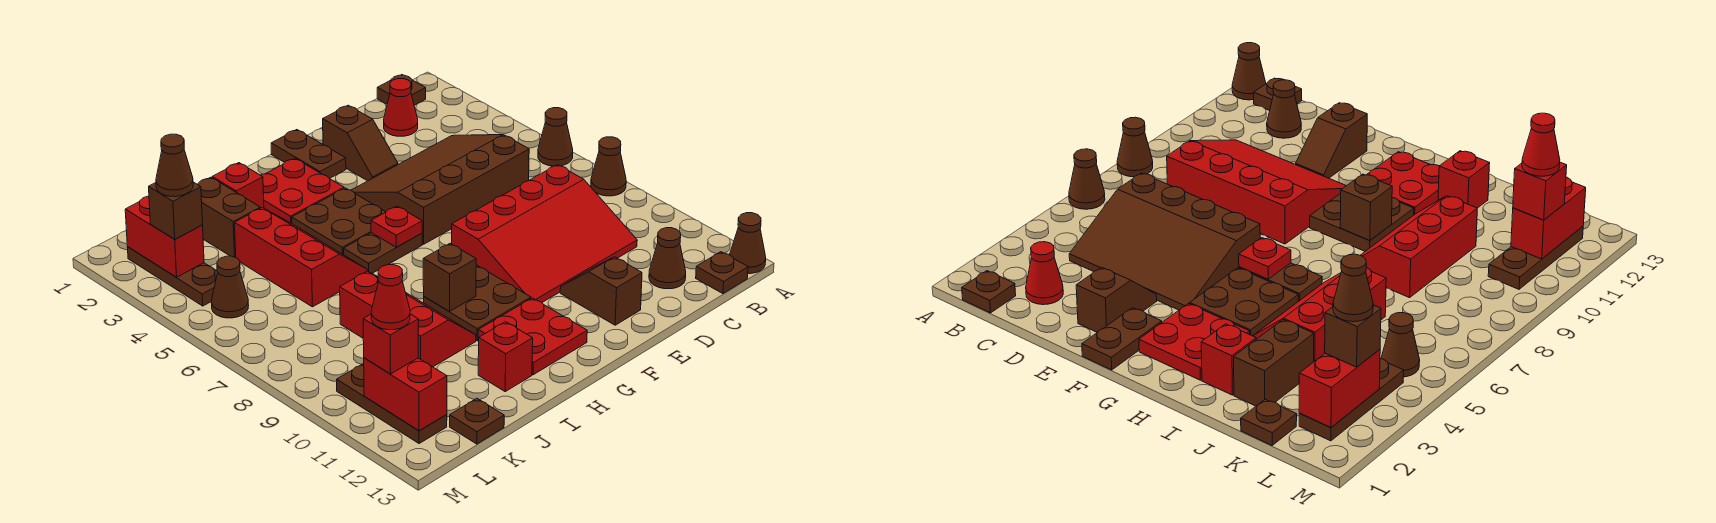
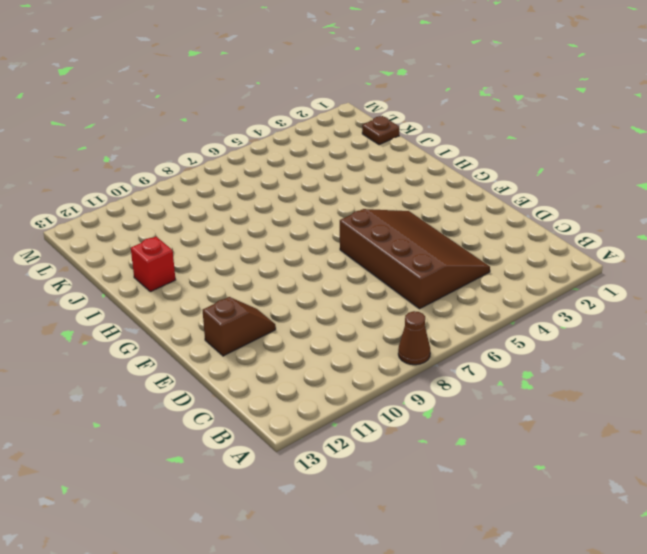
none -> brown 1x1 cone [538,108,573,166]
none -> brown 1x1 cone [730,213,766,274]
none -> brown 1x1 plate [377,75,426,105]
none -> brown 1x1 plate [696,252,748,294]

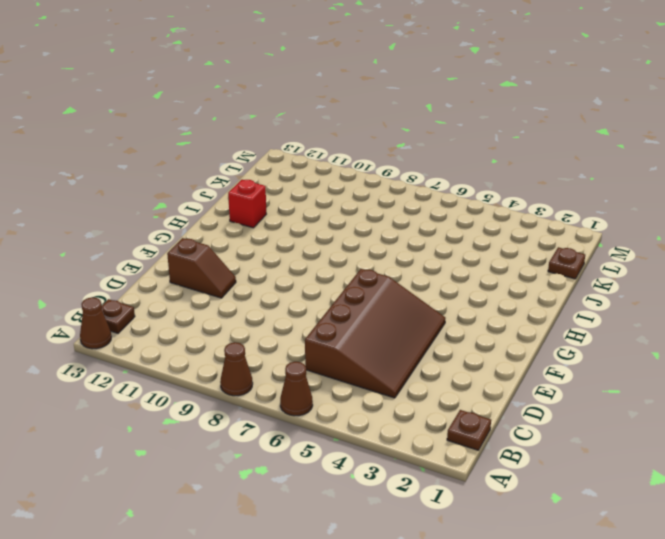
none -> red 1x1 cone [384,79,418,136]
none -> red 3x4 slope [452,165,637,302]
none -> brown 1x1 cone [649,228,686,289]
none -> brown 1x2 slope [323,105,398,181]

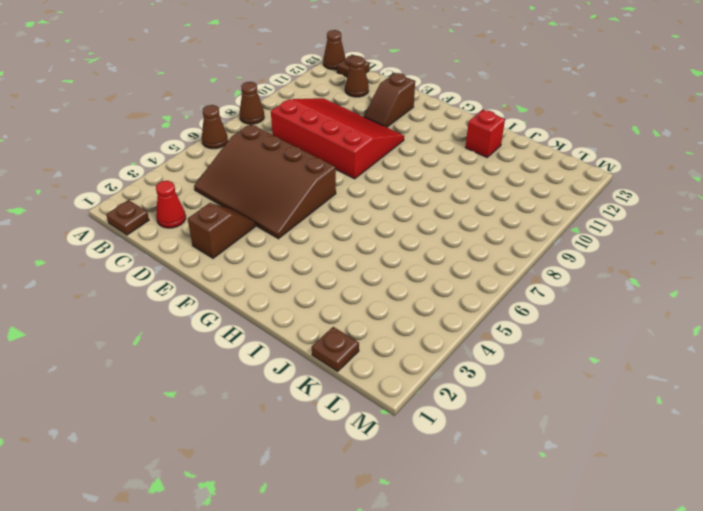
none -> brown 1x2 plate [271,130,346,179]
none -> red 2x2 plate [261,158,344,224]
none -> brown 2x2 plate [292,188,385,255]
none -> brown 1x2 plate [344,233,422,273]

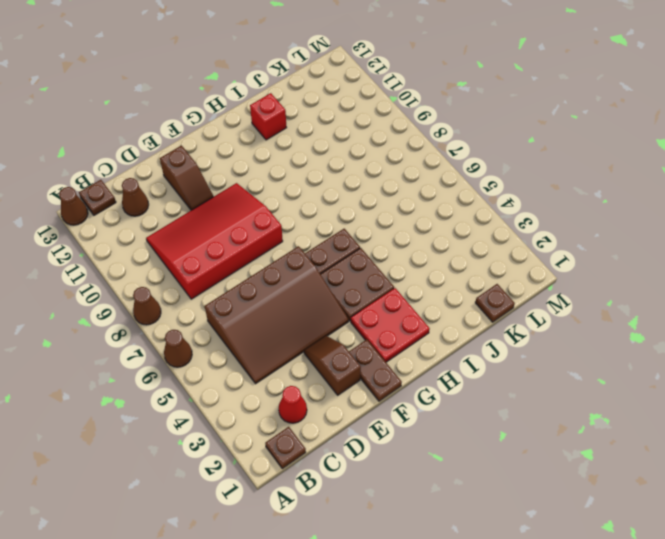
none -> brown 2x2 plate [424,266,531,341]
none -> red 2x2 plate [478,298,587,375]
none -> red 1x1 brick [212,163,264,208]
none -> red 2x3 slope [235,208,367,307]

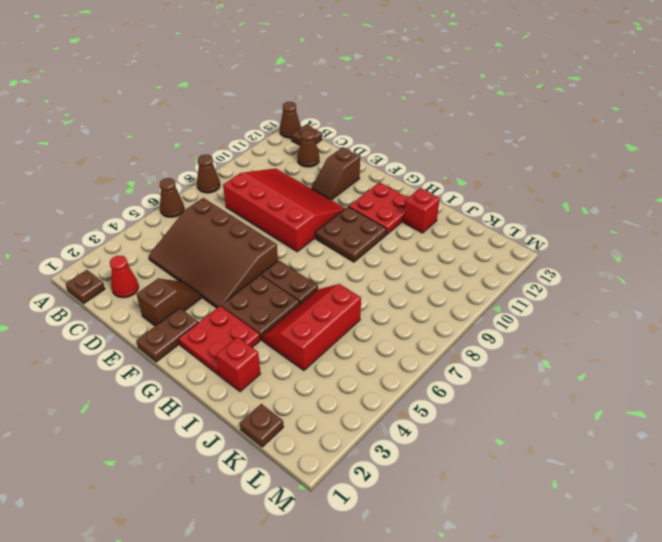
none -> red 2x3 slope [340,271,476,367]
none -> brown 1x2 brick [198,177,260,257]
none -> brown 1x1 plate [450,398,504,444]
none -> brown 1x3 plate [127,247,218,306]

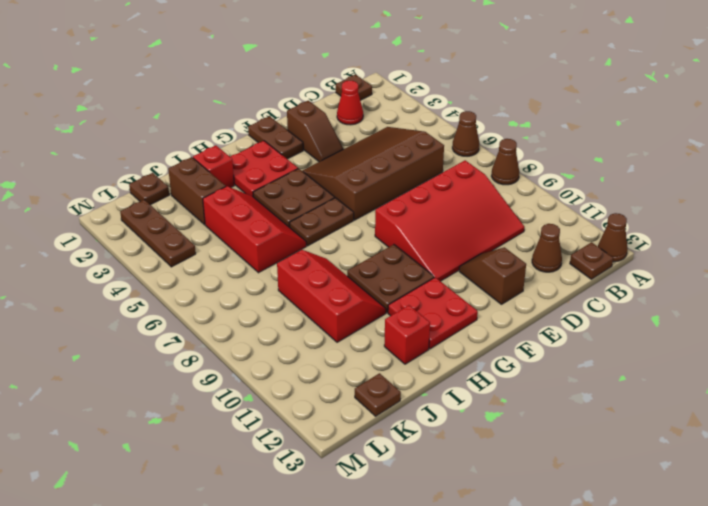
none -> brown 1x1 cone [211,256,249,318]
none -> brown 1x3 plate [337,363,447,444]
none -> red 1x1 plate [371,206,422,247]
none -> brown 1x1 brick [423,244,476,311]

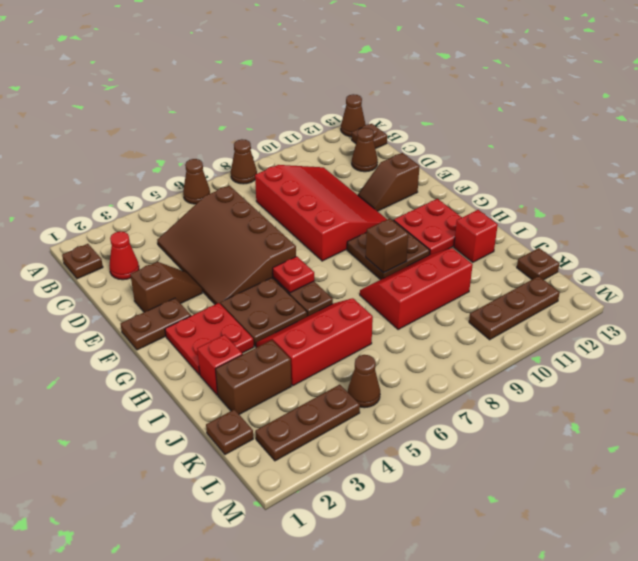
none -> red 1x2 brick [125,196,204,277]
none -> red 1x2 brick [364,358,447,431]
none -> brown 1x1 brick [149,182,203,239]
none -> red 1x1 brick [363,314,418,374]

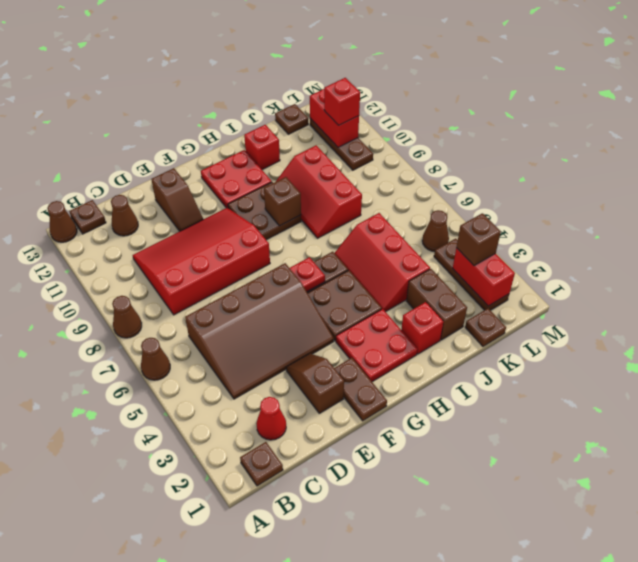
none -> brown 1x1 cone [156,134,193,197]
none -> red 1x1 cone [371,265,410,330]

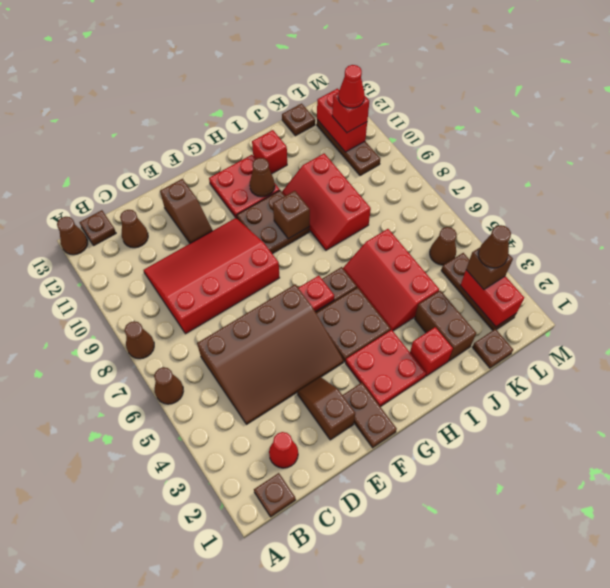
brown 1x1 cone [250,158,275,197] -> none

